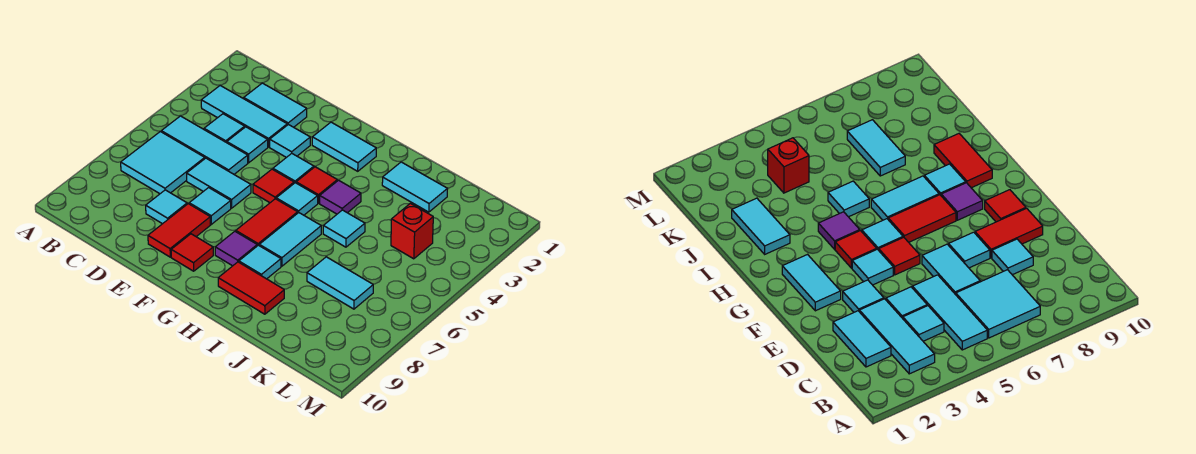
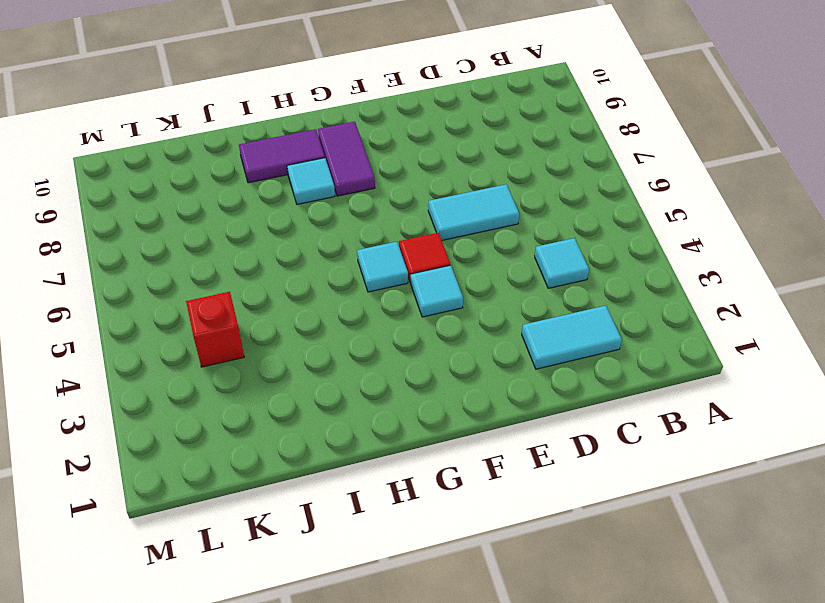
purple 1x2 tile [318,122,375,196] -> purple 1x1 tile [215,231,257,266]
purple 1x2 tile [239,129,325,183] -> red 1x2 tile [218,262,284,314]
none -> cyan 1x3 tile [201,86,287,147]
none -> cyan 1x3 tile [161,116,248,174]
none -> cyan 2x2 tile [121,132,205,194]

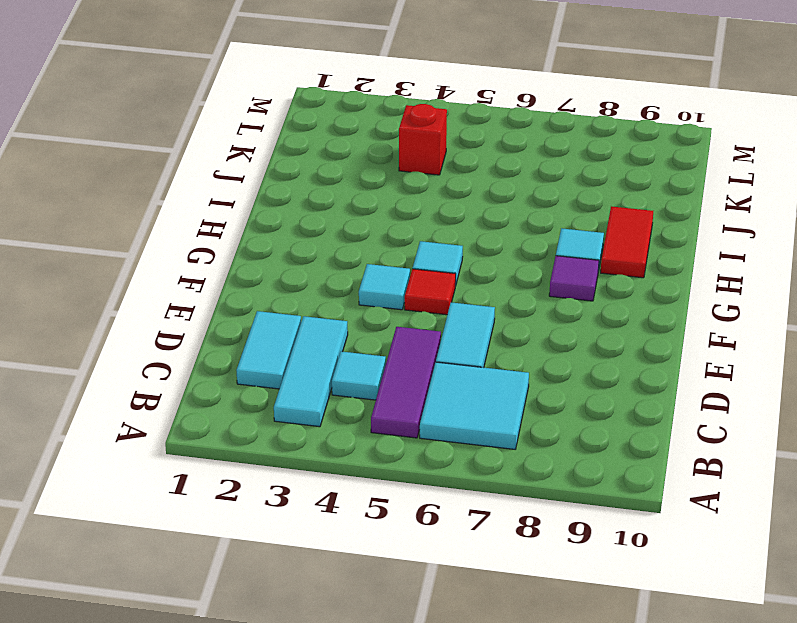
purple 1x3 tile [371,327,441,438] -> cyan 1x3 tile [161,116,248,174]
none -> cyan 1x1 tile [227,127,268,163]
none -> cyan 1x1 tile [146,190,187,224]
none -> cyan 1x1 tile [270,124,310,157]

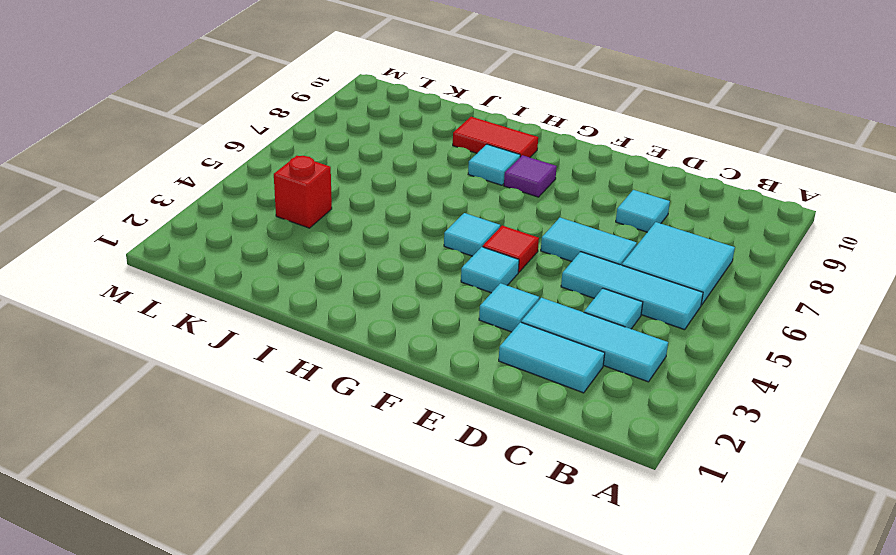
none -> cyan 1x1 tile [227,127,268,163]
none -> cyan 1x1 tile [189,188,231,224]
none -> red 1x2 tile [148,204,210,257]

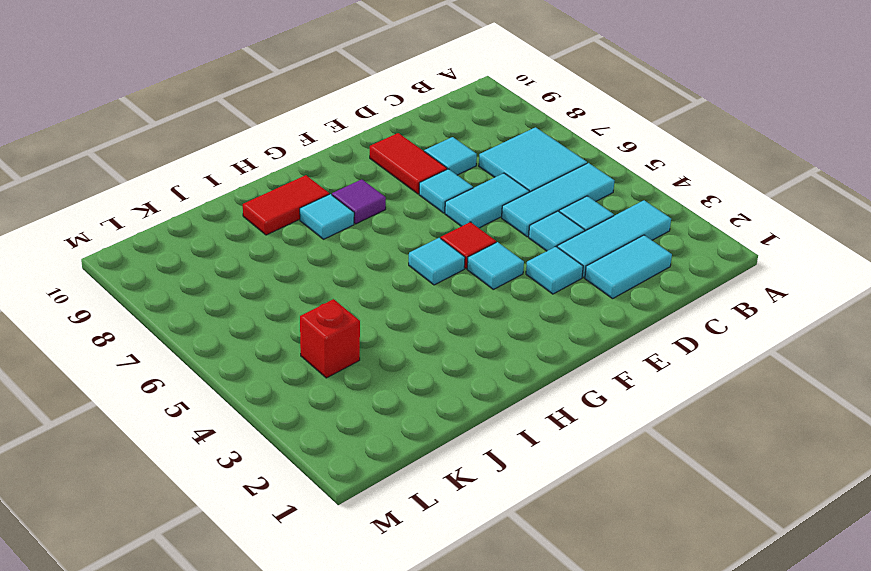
none -> cyan 1x2 tile [312,122,376,171]
none -> red 1x1 tile [171,234,213,271]
none -> red 1x1 tile [296,167,337,203]

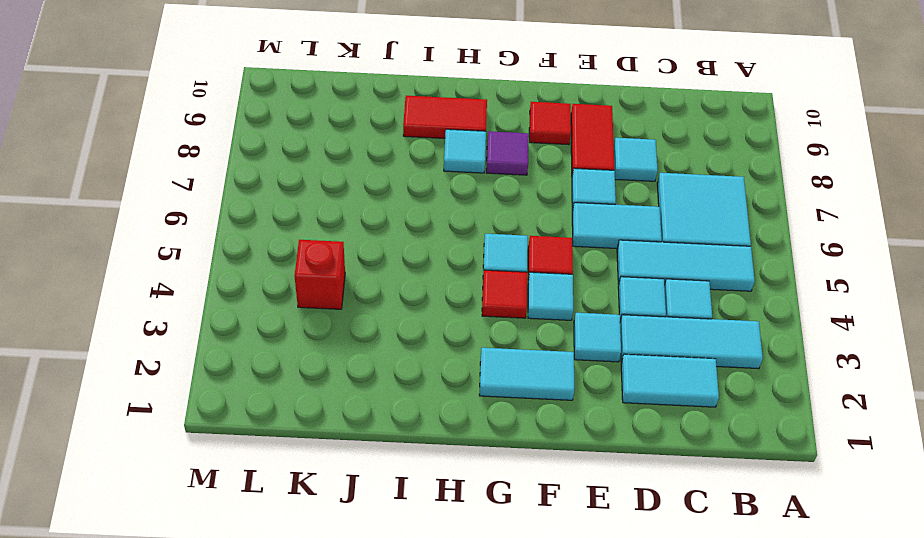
none -> red 1x2 tile [236,199,298,246]
none -> purple 1x1 tile [320,180,361,214]
none -> cyan 1x2 tile [259,213,321,266]

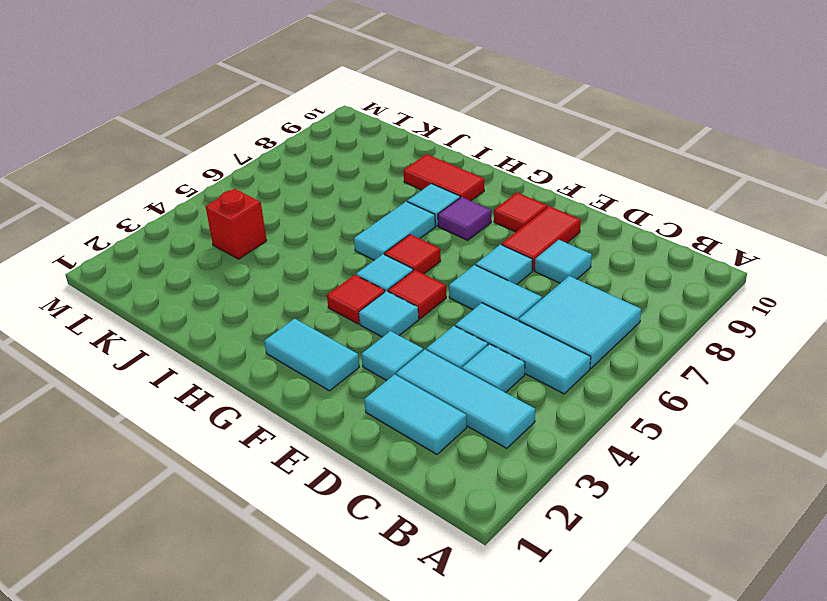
red 1x1 tile [384,234,441,274] -> red 1x2 tile [236,199,298,246]
none -> purple 1x1 tile [320,180,361,214]
none -> cyan 1x2 tile [382,162,448,212]
none -> cyan 1x1 tile [323,210,365,247]

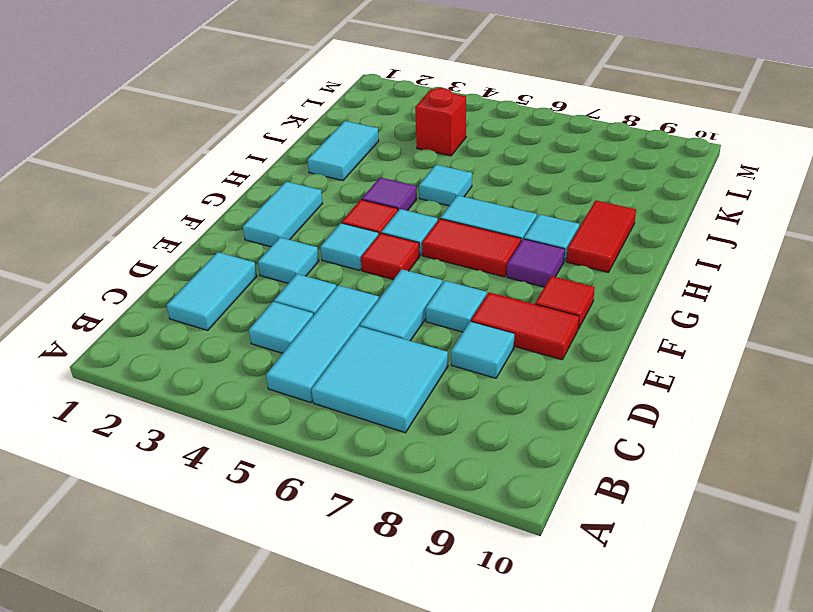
none -> cyan 1x3 tile [201,86,287,147]
none -> cyan 1x2 tile [307,257,373,309]

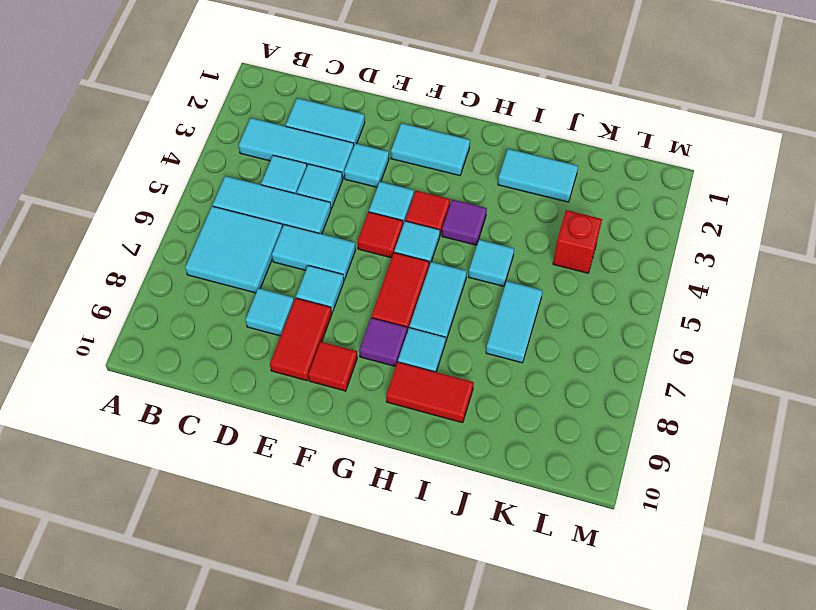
cyan 1x2 tile [486,281,543,363] -> cyan 1x2 tile turned to [307,257,373,309]

